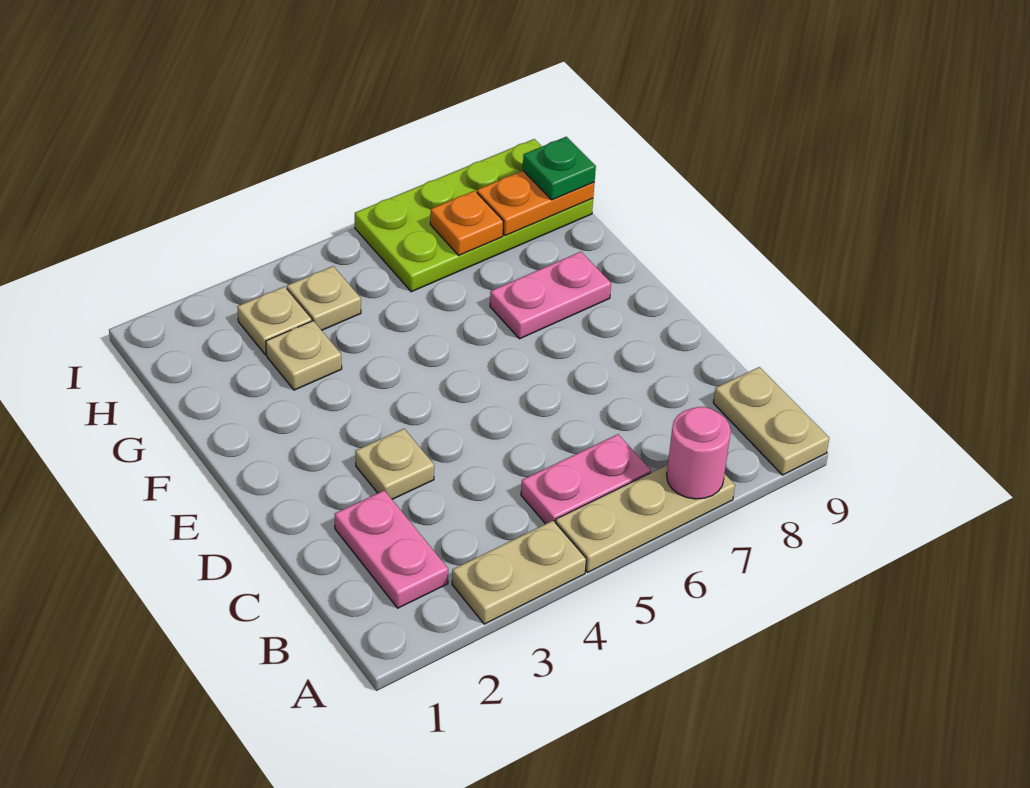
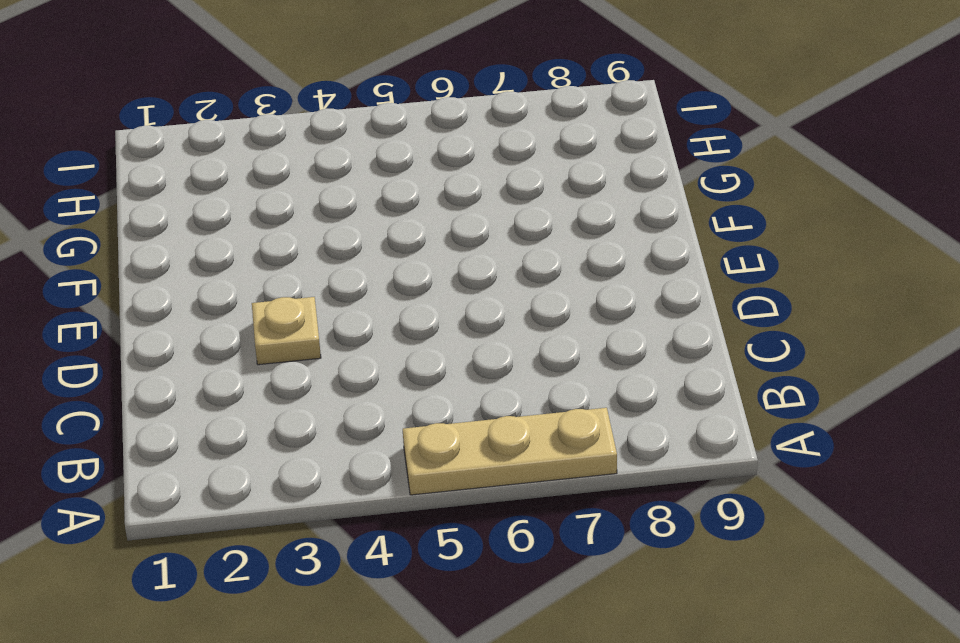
none -> tan 1x2 plate [452,521,586,624]
none -> tan 1x2 plate [713,367,829,475]
none -> pink 1x2 plate [335,490,448,608]

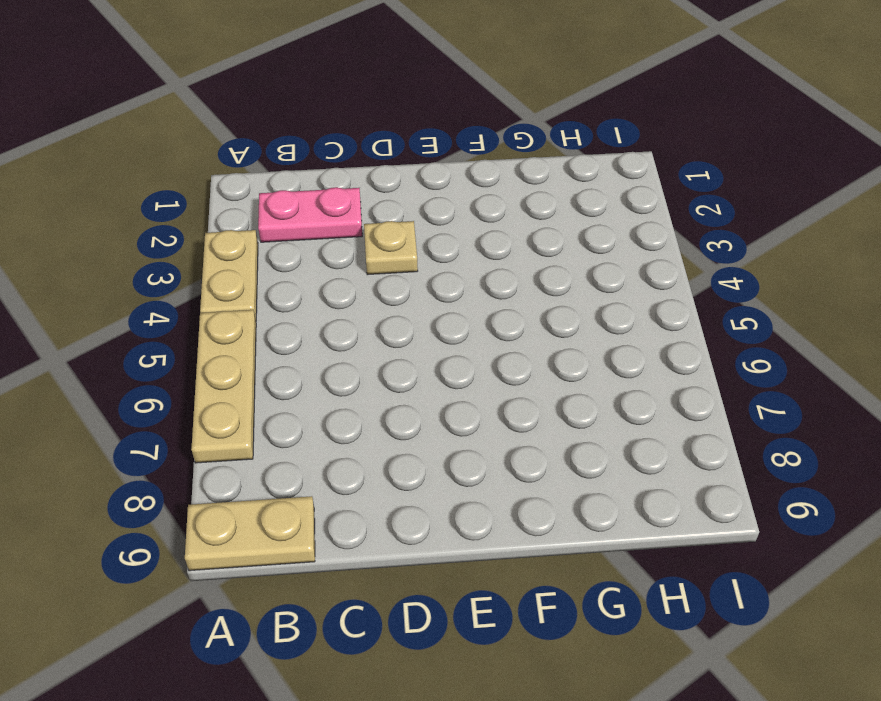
none -> pink 1x2 plate [521,434,651,524]
none -> pink 1x2 plate [490,252,611,339]
none -> tan 1x1 plate [266,321,342,390]

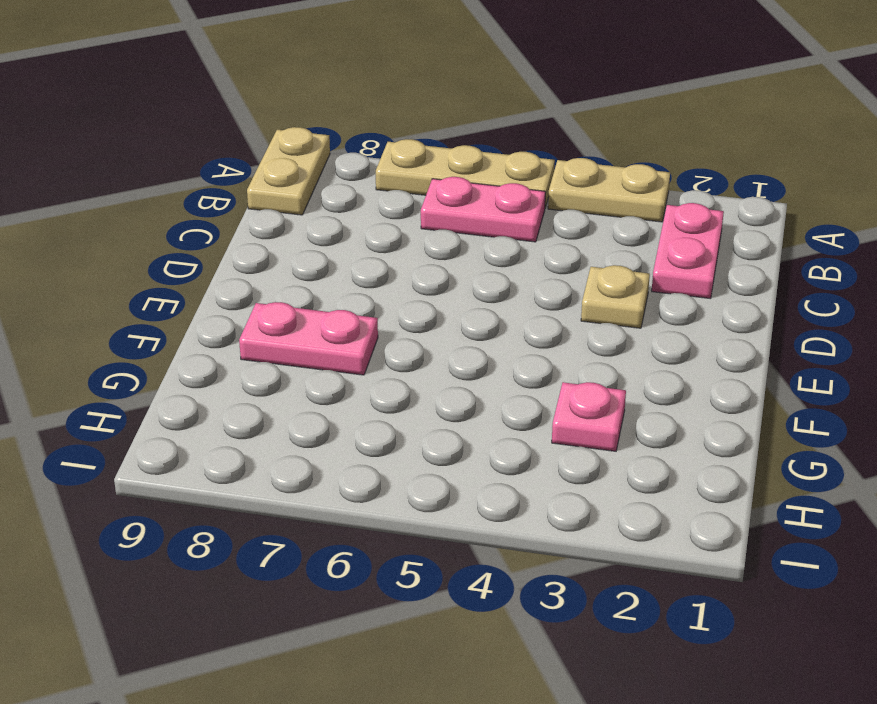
pink 1x1 plate [552,382,626,451] -> tan 1x1 plate [266,321,342,390]
none -> tan 1x1 plate [237,287,312,355]
none -> tan 1x1 plate [287,266,361,330]
none -> lime 2x4 plate [355,139,593,292]

